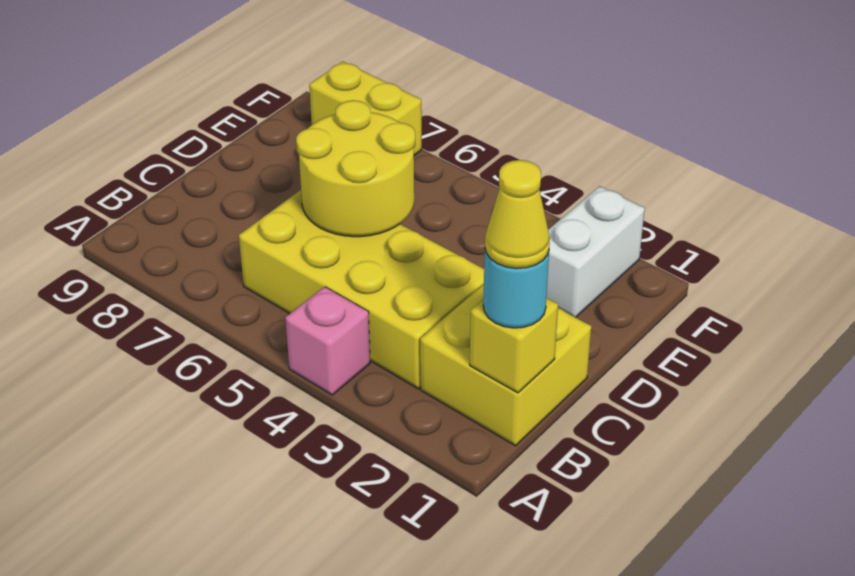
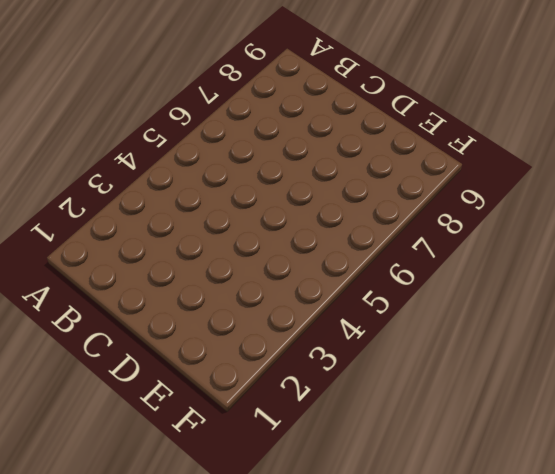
none -> pink 1x1 brick [285,287,370,395]
none -> yellow 2x2 brick [420,285,591,446]

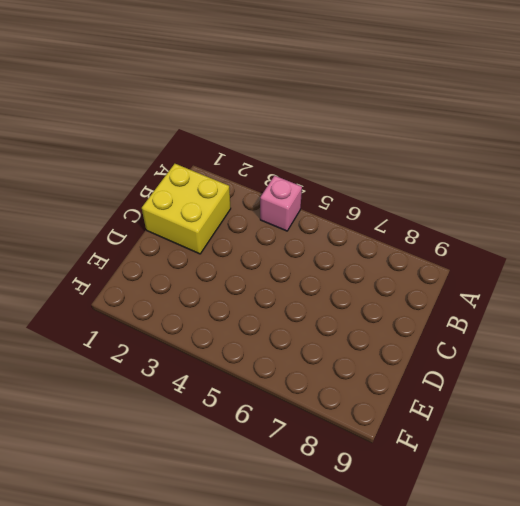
none -> yellow 2x4 brick [239,190,484,389]
none -> white 1x2 brick [546,186,645,317]

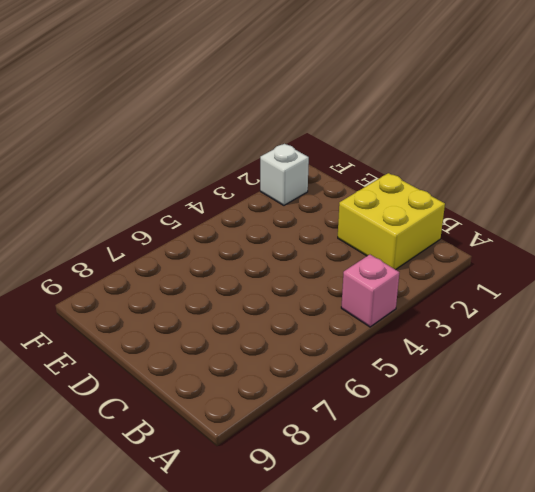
white 1x1 brick [260,144,309,205] -> white 1x2 brick [546,186,645,317]
none -> yellow 2x4 brick [239,190,484,389]
none -> yellow 1x2 brick [309,61,422,155]

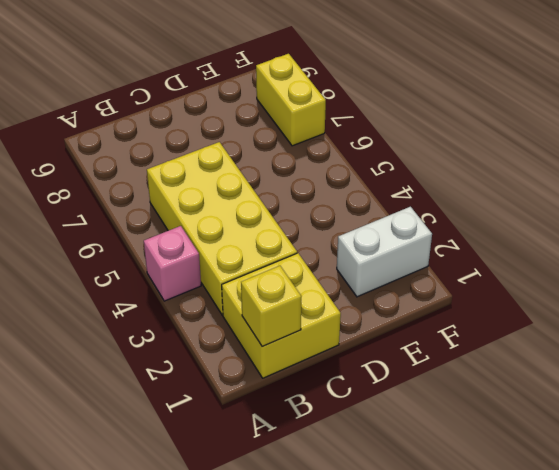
none -> yellow 2x2 round brick [296,100,415,237]
none -> cyan 1x1 round brick [483,250,549,328]

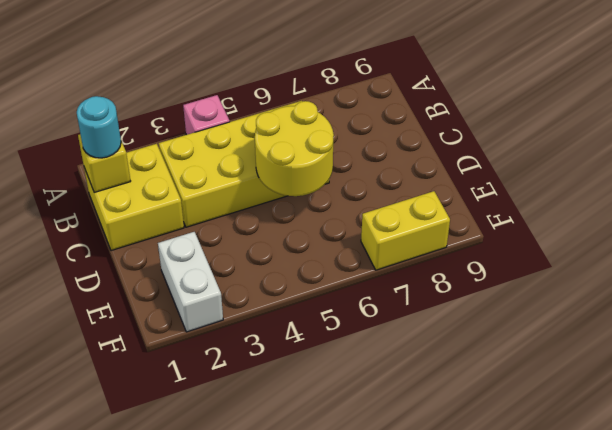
none -> yellow 1x1 cone [485,160,550,269]

